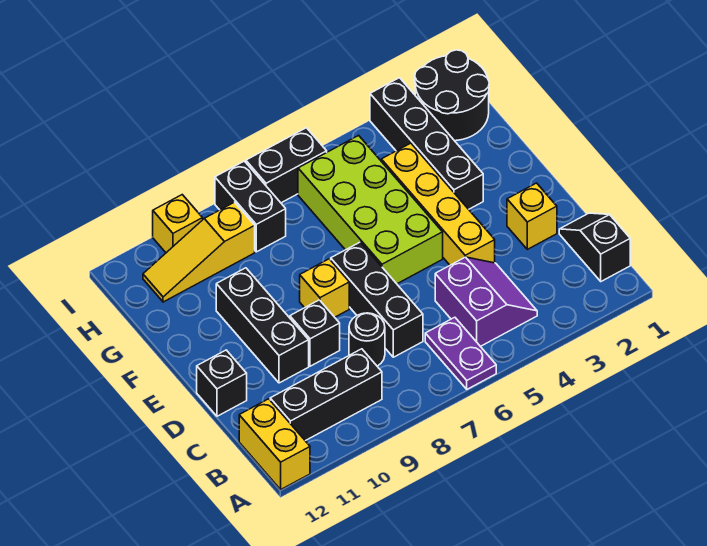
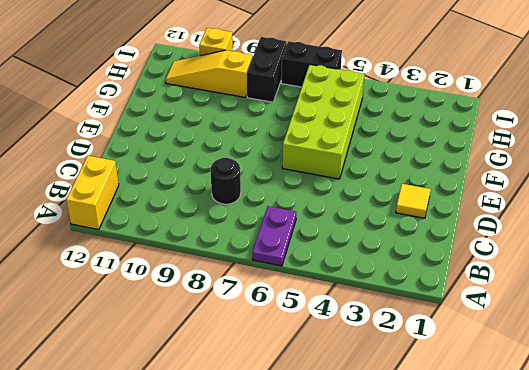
yellow 1x1 tile [396,184,431,218] -> yellow 1x1 brick [507,183,557,249]
none -> black 1x2 slope [559,213,630,281]
none -> purple 2x2 slope [435,257,537,347]
none -> black 1x3 brick [270,349,382,441]

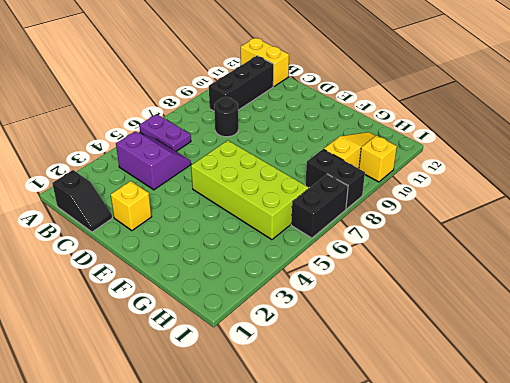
purple 2x2 slope [116,132,191,190] -> purple 2x2 slope turned to [435,257,537,347]
none -> black 1x3 brick [331,242,423,357]
none -> yellow 1x4 brick [381,143,495,265]
none -> black 1x1 brick [290,300,340,366]

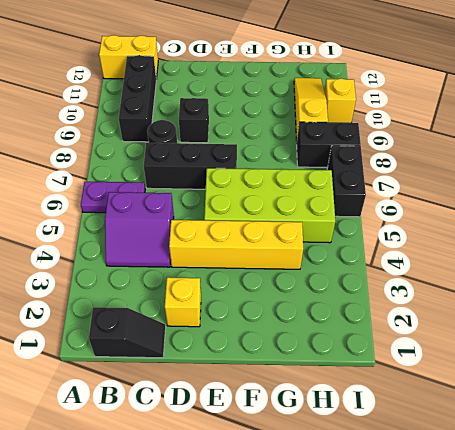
none -> black 1x3 brick [216,268,309,383]
none -> black 1x1 brick [197,350,247,416]
none -> yellow 1x1 brick [300,259,349,317]

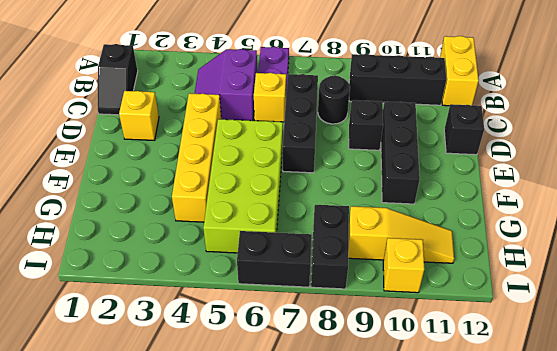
yellow 1x1 brick [254,73,286,122] -> yellow 1x1 brick moved to [300,259,349,317]
none -> black 1x4 brick [370,78,483,209]
none -> black 2x2 round brick [415,50,489,141]

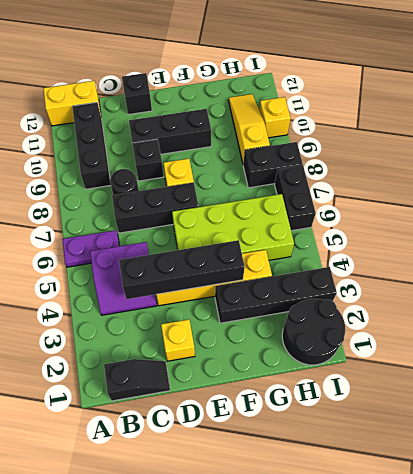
black 1x4 brick [119,240,245,299] -> none

